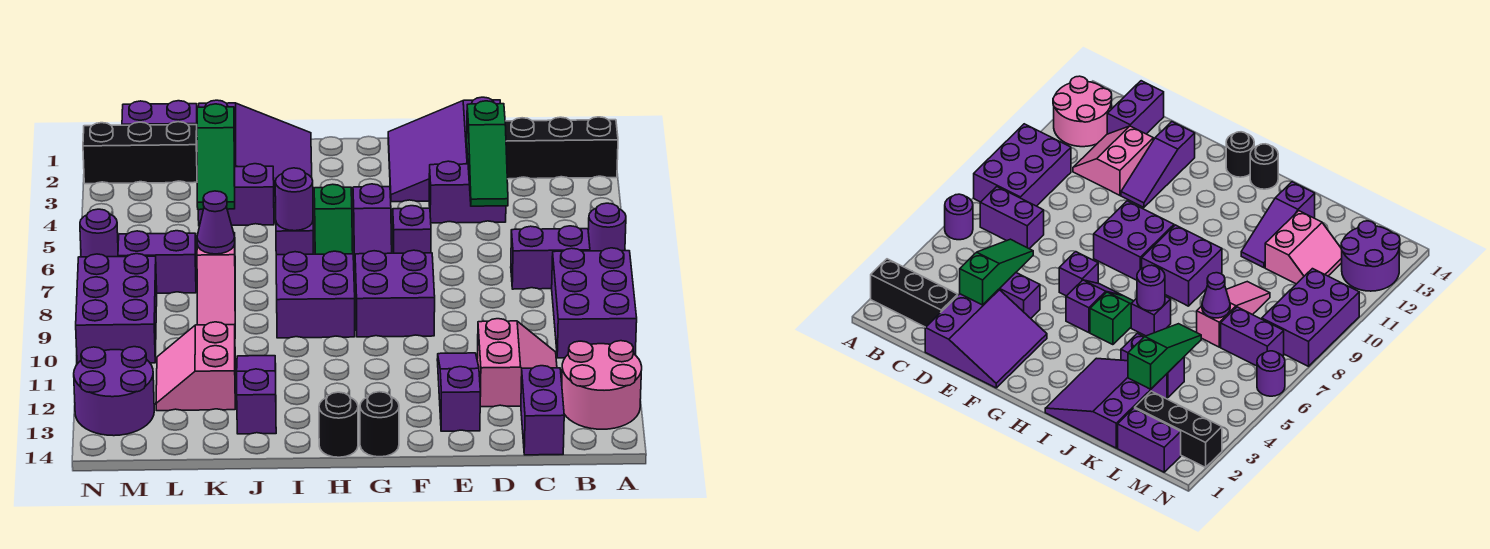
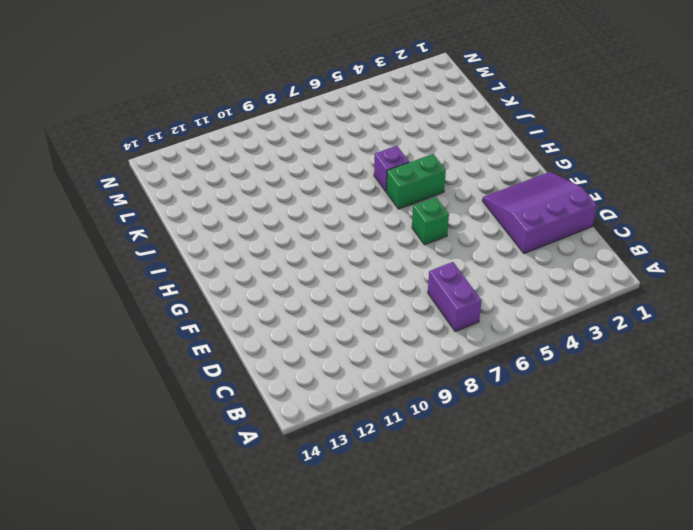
green 1x1 brick [412,197,449,245] -> purple 1x1 brick [393,206,431,253]
green 1x2 brick [386,154,446,209] -> green 1x2 slope [314,184,353,254]
none -> black 1x3 brick [505,117,618,179]
none -> purple 1x1 round brick [588,203,626,251]
none -> purple 2x3 brick [552,248,637,358]
none -> pink 2x2 round brick [562,341,642,429]

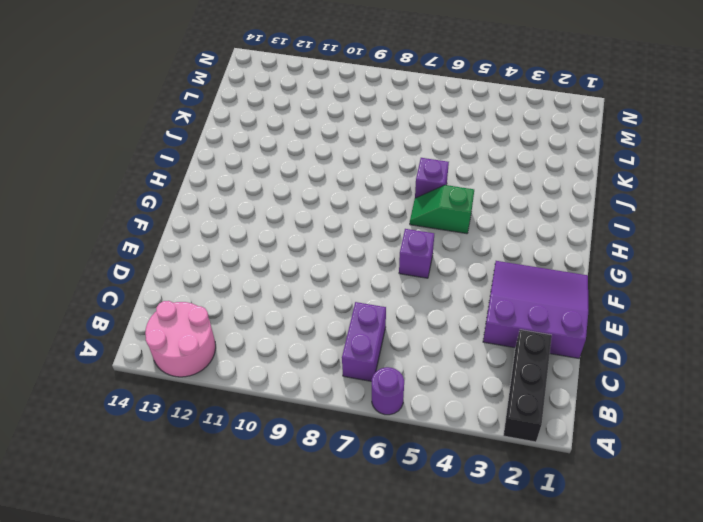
none -> purple 2x3 brick [552,248,637,358]
none -> pink 2x2 slope [477,319,557,407]
none -> purple 1x2 brick [521,366,564,455]
none -> purple 1x2 brick [429,161,506,223]

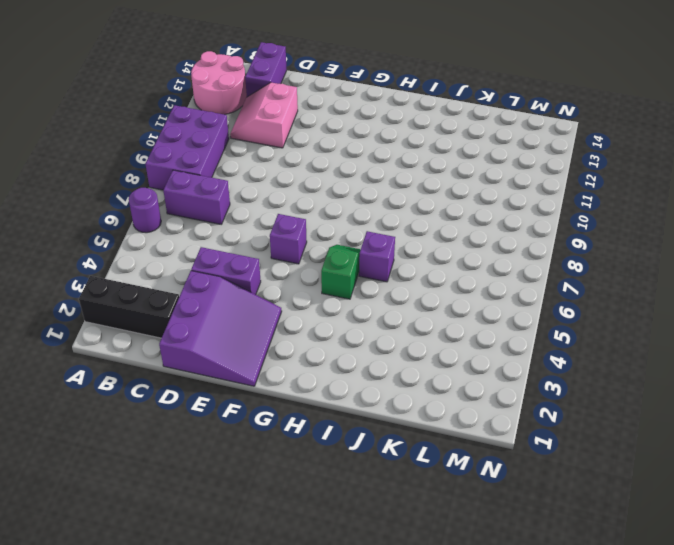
none -> purple 1x3 slope [437,353,480,431]
none -> purple 2x2 brick [355,250,435,337]
none -> purple 1x2 slope [353,184,392,267]
none -> black 1x1 round brick [360,392,399,457]

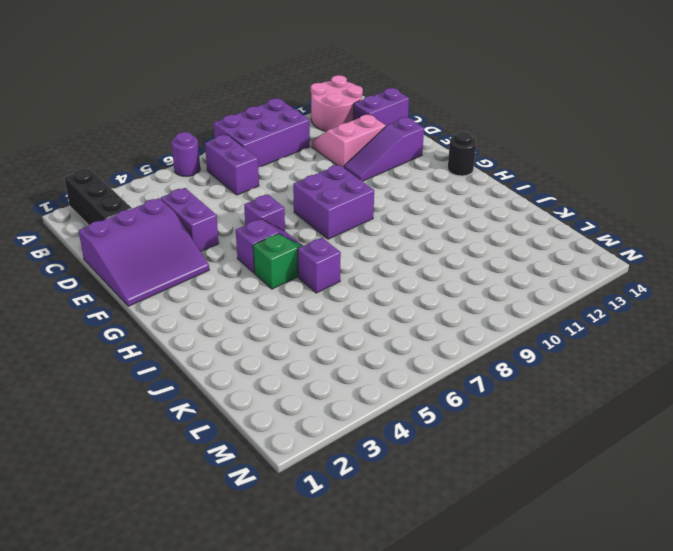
none -> purple 2x2 brick [276,251,355,338]
none -> black 1x1 round brick [319,392,358,457]
none -> purple 3x3 slope [199,100,312,203]
none -> purple 1x2 brick [198,164,274,226]

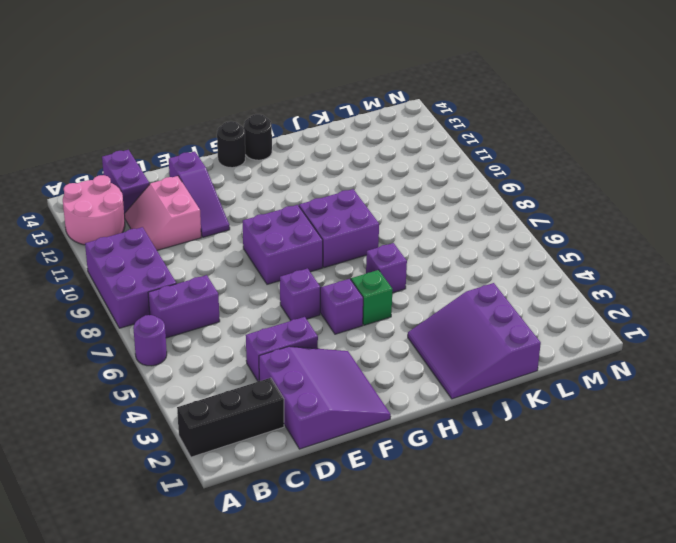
none -> purple 1x2 brick [198,164,274,226]
none -> purple 1x3 slope [237,356,276,434]
none -> pink 1x3 slope [197,233,235,325]
none -> pink 2x2 slope [156,322,235,411]

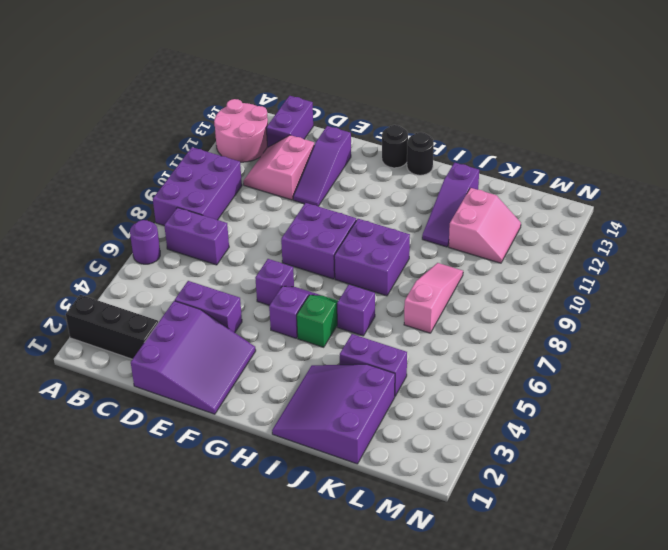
none -> purple 1x2 brick [122,101,197,125]
none -> black 1x3 brick [83,122,197,184]
none -> purple 1x2 brick [118,231,196,293]
none -> purple 2x3 brick [76,254,157,364]

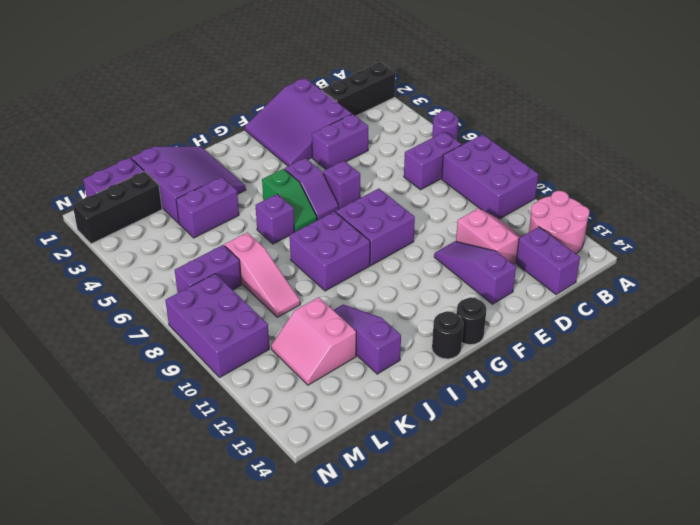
none -> purple 2x2 round brick [74,347,154,436]
none -> purple 1x1 round brick [80,209,118,257]
none -> green 1x3 slope [467,101,508,206]
none -> purple 1x1 round brick [275,168,313,231]

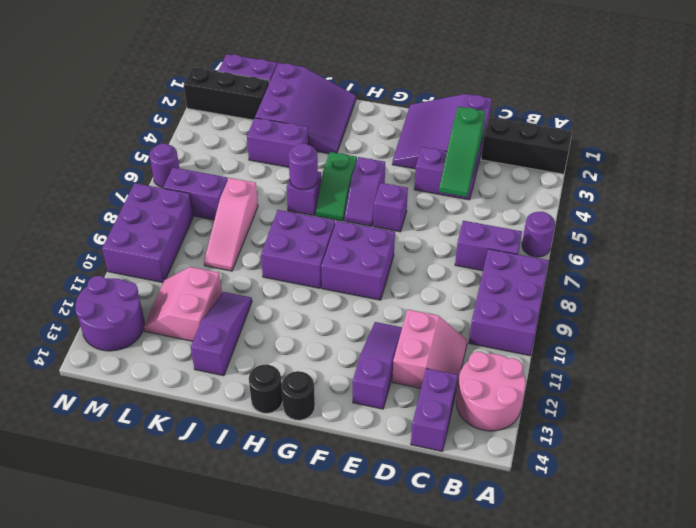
none -> green 1x3 slope [197,104,235,210]
none -> purple 1x1 cone [197,191,235,254]

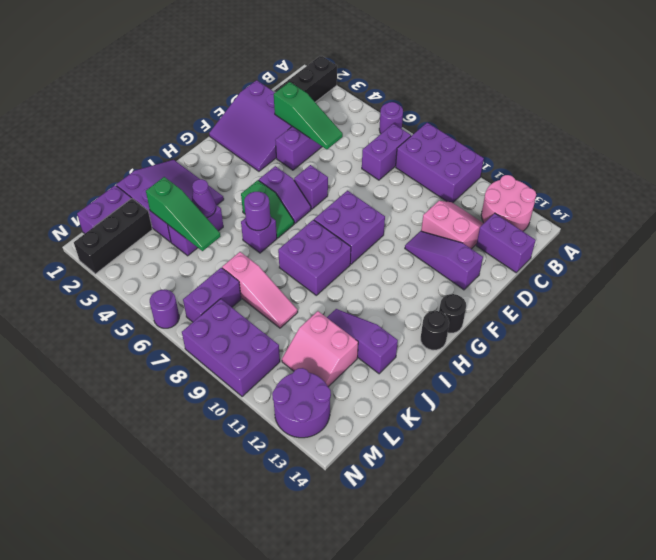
purple 1x1 cone [192,179,216,218] -> purple 1x1 cone moved to [197,191,235,254]

